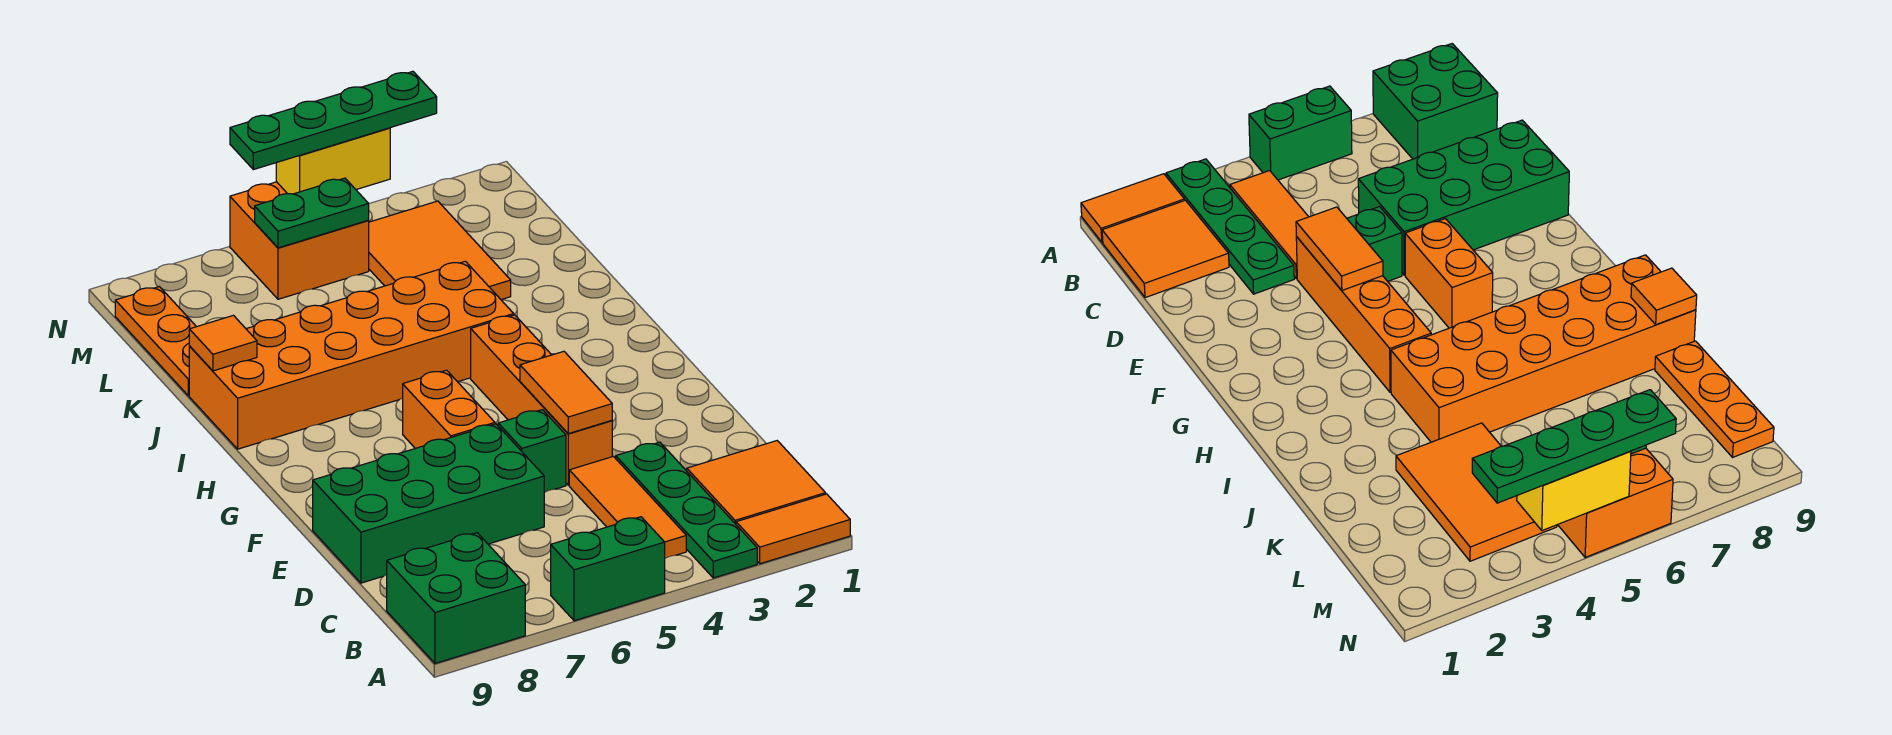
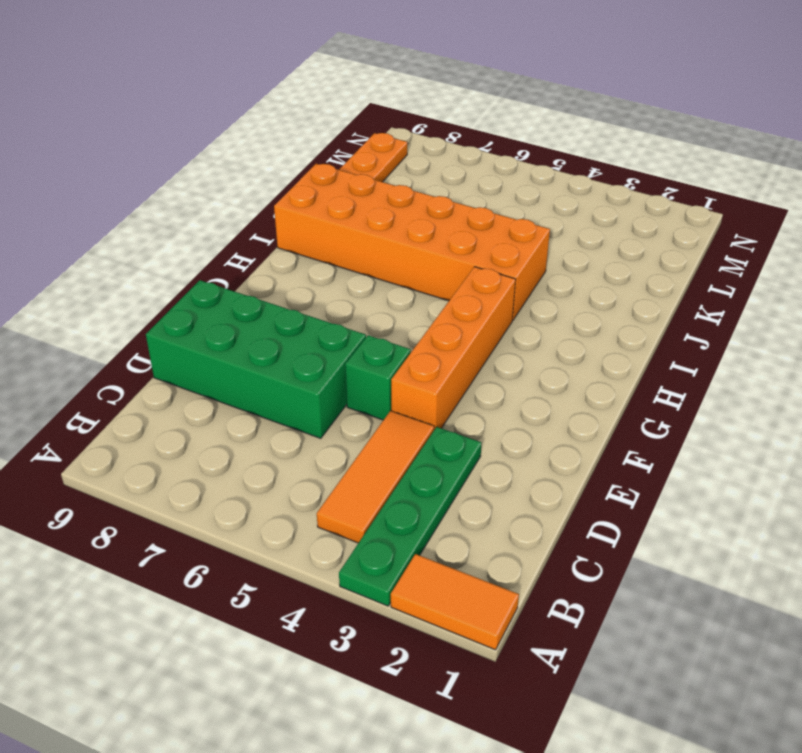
none -> green 1x2 brick [551,517,665,621]
none -> green 2x2 brick [387,533,525,663]
none -> orange 2x2 tile [687,441,826,524]

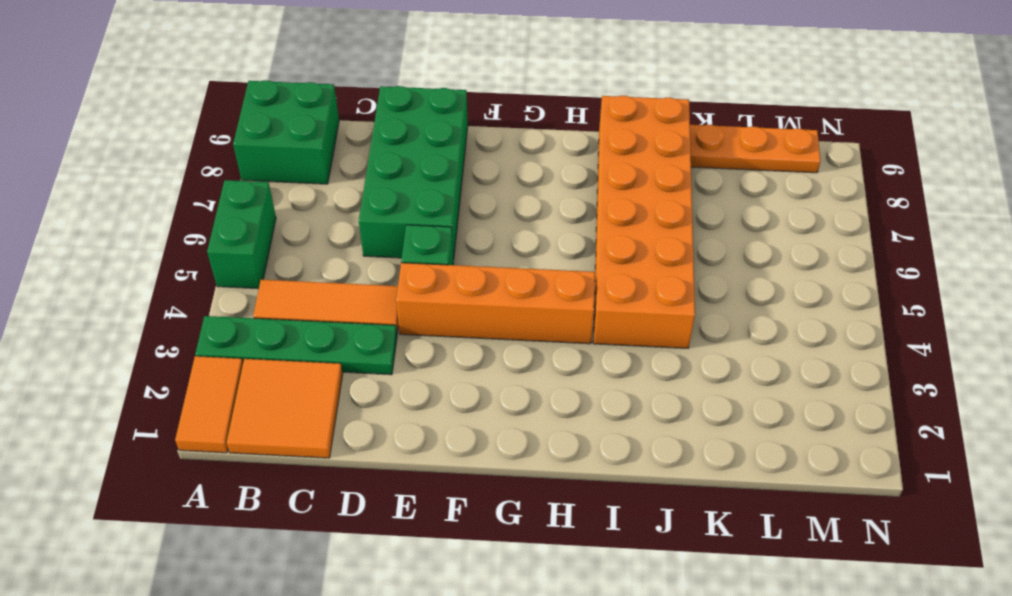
none -> orange 1x2 brick [403,370,495,448]
none -> orange 2x3 tile [369,201,511,300]
none -> orange 2x2 brick [230,182,369,299]

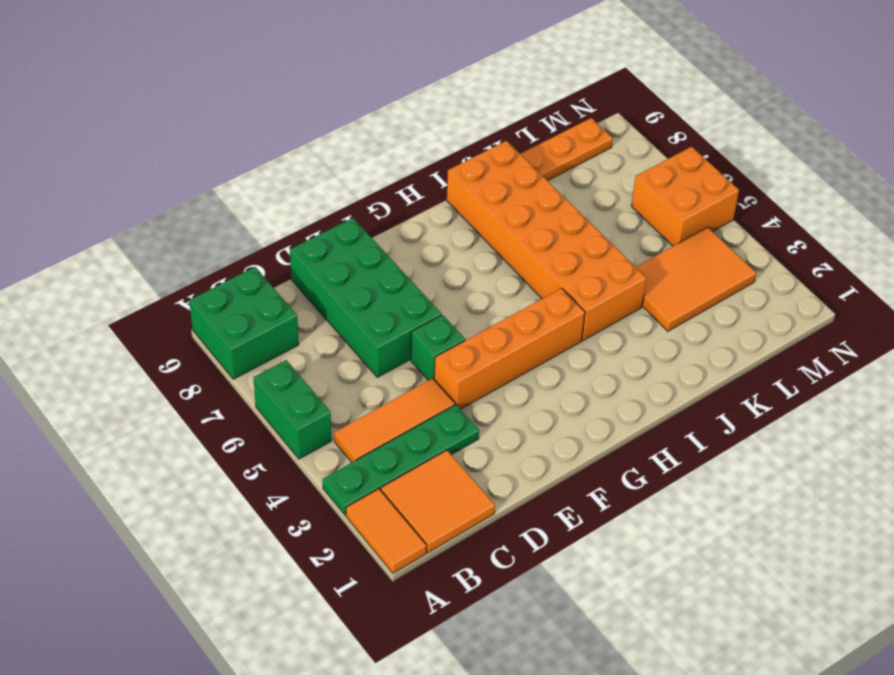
none -> orange 1x2 brick [403,370,495,448]
none -> orange 1x2 tile [520,351,612,434]
none -> orange 1x1 tile [189,315,257,371]

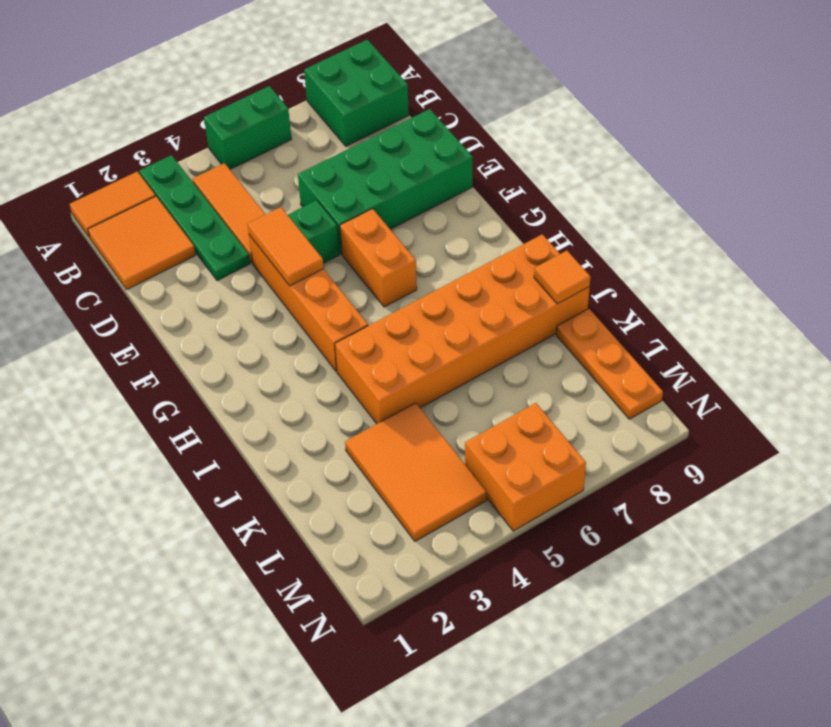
none -> green 1x2 plate [255,178,369,248]
none -> yellow 1x2 brick [276,128,390,194]
none -> green 1x4 plate [230,71,437,170]

